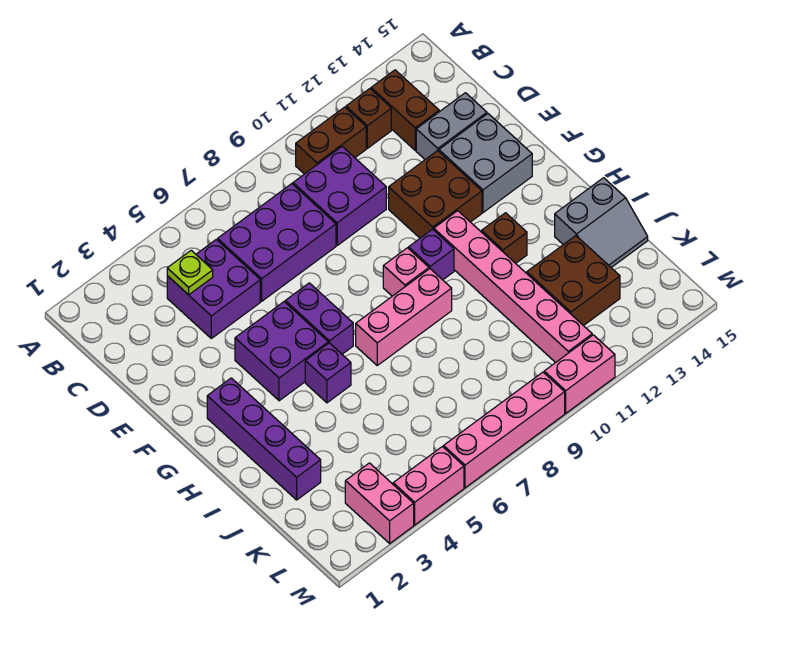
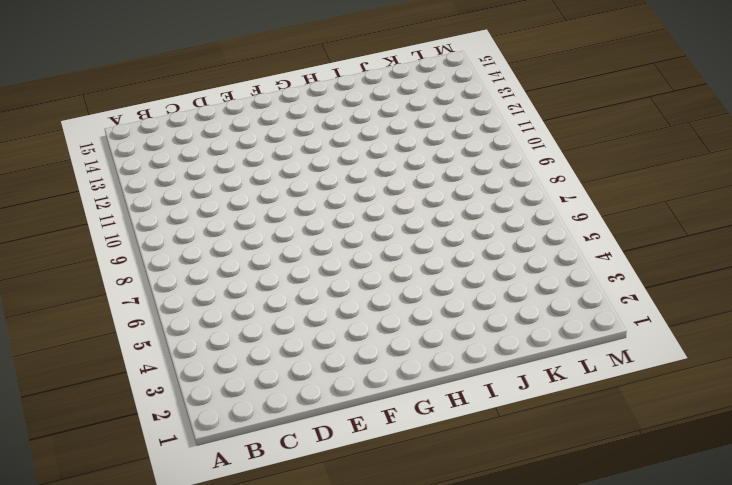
none -> brown 1x2 brick [296,107,366,174]
none -> brown 1x1 brick [346,89,391,148]
none -> brown 1x2 brick [371,70,439,150]

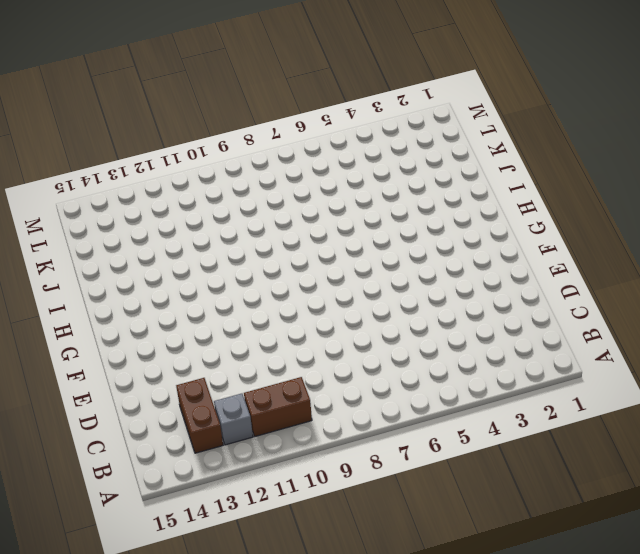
grey 1x1 brick [214,394,253,445] -> brown 1x1 brick [346,89,391,148]
none -> purple 2x2 brick [167,239,260,338]
none -> purple 2x3 brick [218,184,336,301]
none -> purple 2x2 brick [293,147,386,245]

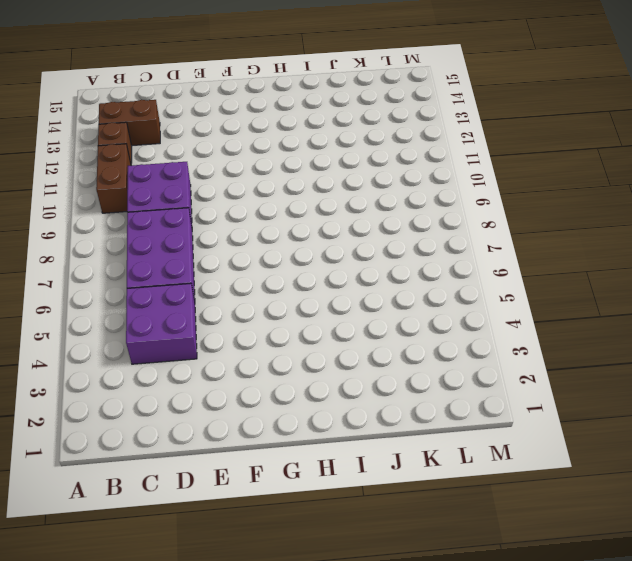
none -> grey 1x2 brick [416,93,487,160]
none -> brown 2x2 brick [389,151,482,238]
none -> grey 2x2 brick [439,114,532,213]

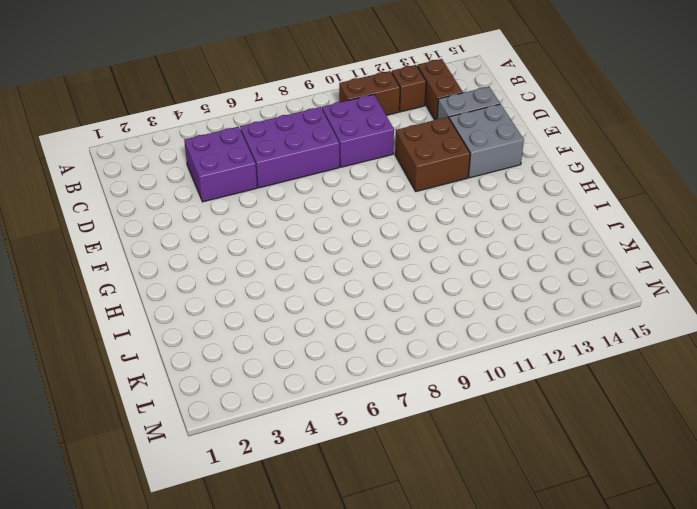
none -> purple 2x2 brick [235,302,328,401]
none -> purple 1x2 brick [285,283,353,354]
none -> purple 1x4 brick [207,378,321,500]

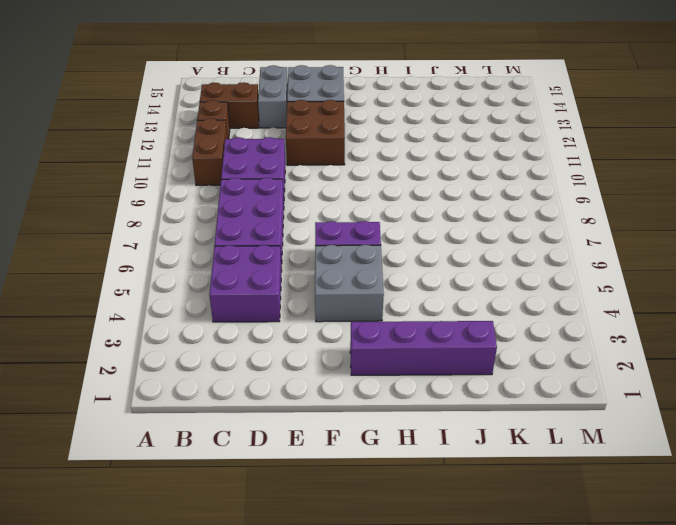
grey 2x2 brick [315,245,384,322] -> purple 2x2 brick [235,302,328,401]
none -> pink 1x1 brick [383,248,429,296]
none -> purple 1x1 brick [409,229,454,280]
none -> pink 1x6 brick [434,211,592,363]

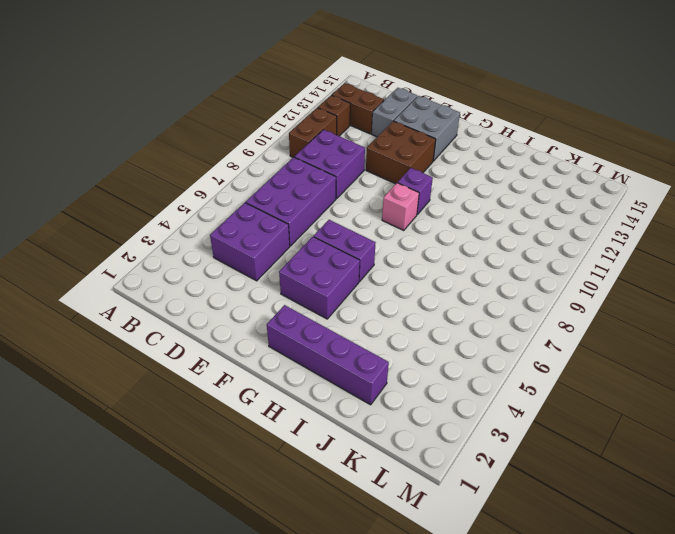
none -> pink 1x6 brick [434,211,592,363]
none -> purple 1x1 brick [305,343,351,403]
none -> pink 1x3 brick [356,269,452,365]

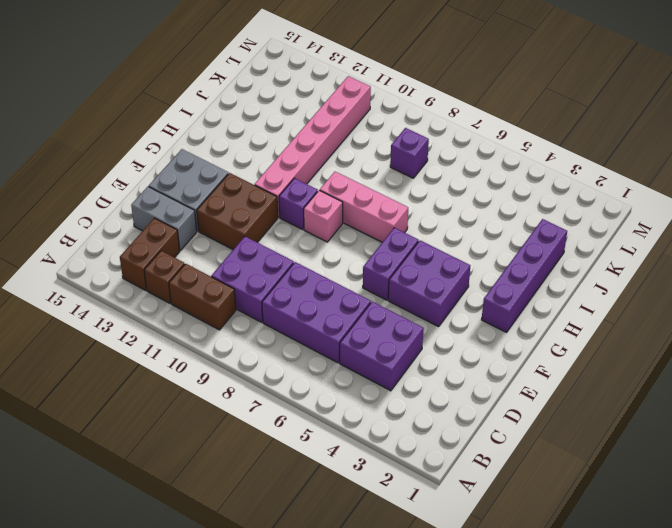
purple 1x1 brick [390,128,429,178] -> purple 1x1 brick moved to [305,343,351,403]
none -> brown 1x1 brick [482,213,527,263]
none -> grey 2x2 slope [555,178,648,268]
none -> brown 2x2 brick [527,236,620,326]

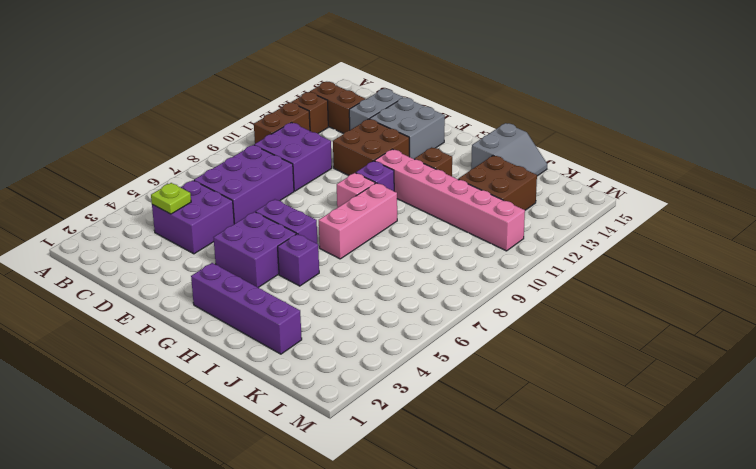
none -> pink 1x2 brick [345,463,414,543]
none -> pink 1x2 brick [393,447,464,525]
none -> pink 1x4 brick [444,372,565,488]

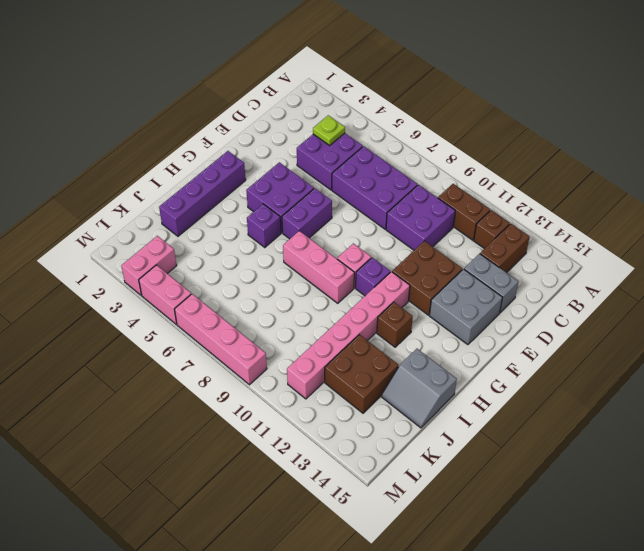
none -> pink 1x2 brick [544,335,615,413]

